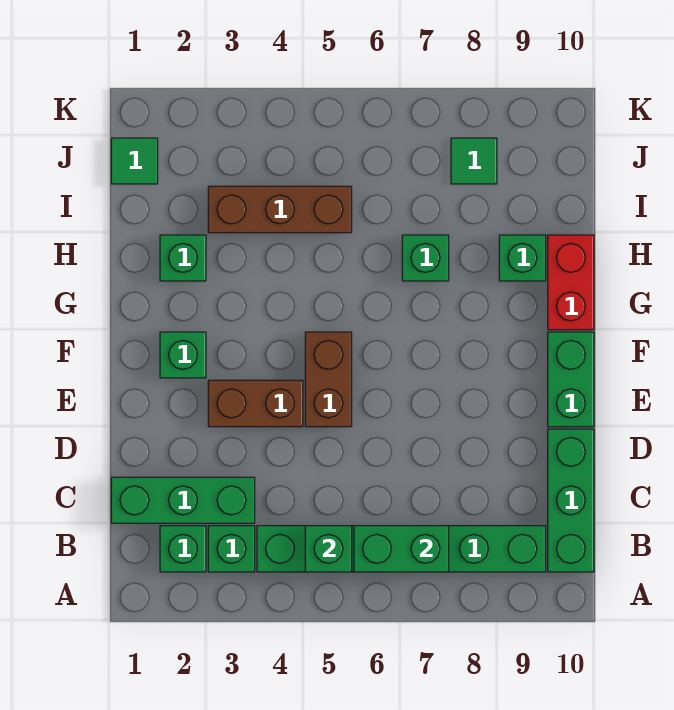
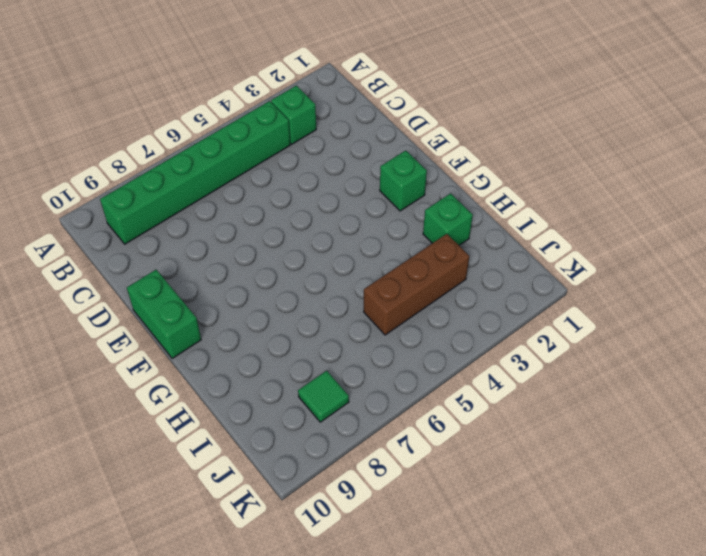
none -> green 1x1 brick [160,526,206,572]
none -> green 1x3 brick [548,429,594,572]
none -> green 1x3 brick [111,477,255,523]

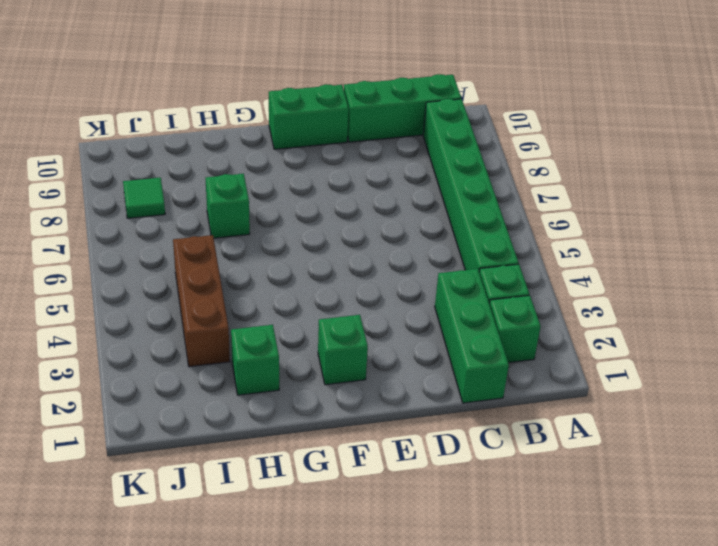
none -> brown 1x2 brick [208,380,303,427]
none -> brown 1x2 brick [305,332,352,427]
none -> red 1x2 brick [548,235,594,330]

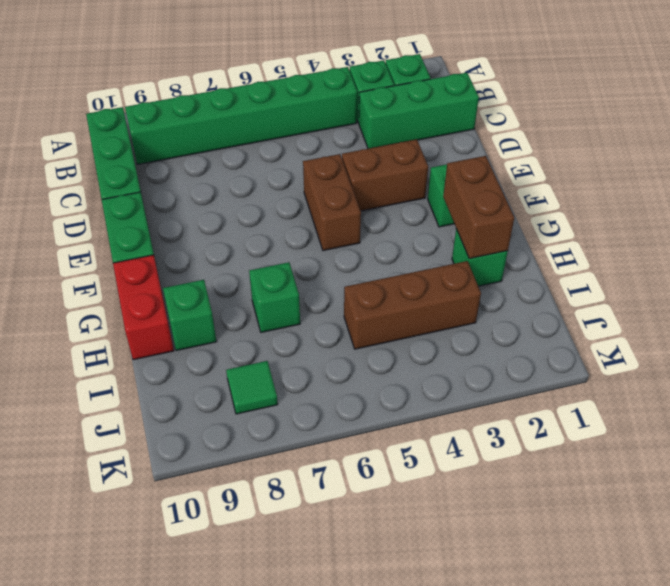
brown 1x2 brick [443,156,514,259] -> none
none -> green 1x1 tile [111,138,158,184]
none -> green 1x1 brick [305,526,352,572]
none -> green 1x2 brick [354,526,449,572]

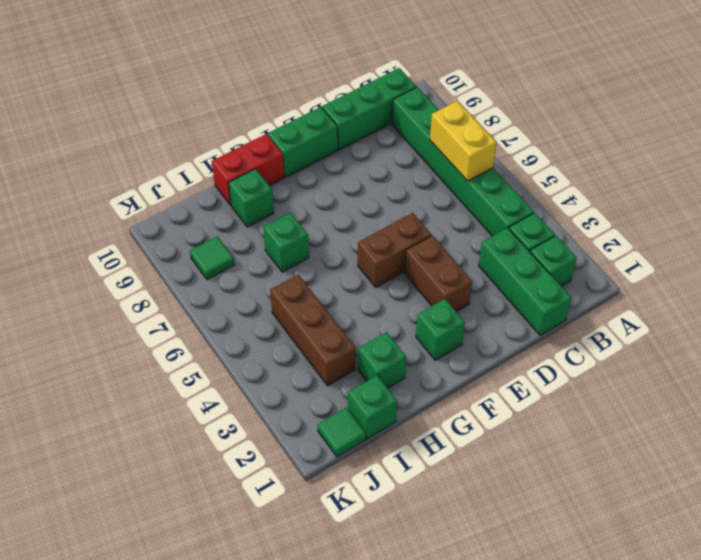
yellow 1x2 brick [430,101,496,181] -> green 1x2 brick [354,526,449,572]
green 1x1 brick [348,376,397,439] -> green 1x1 brick moved to [305,526,352,572]

